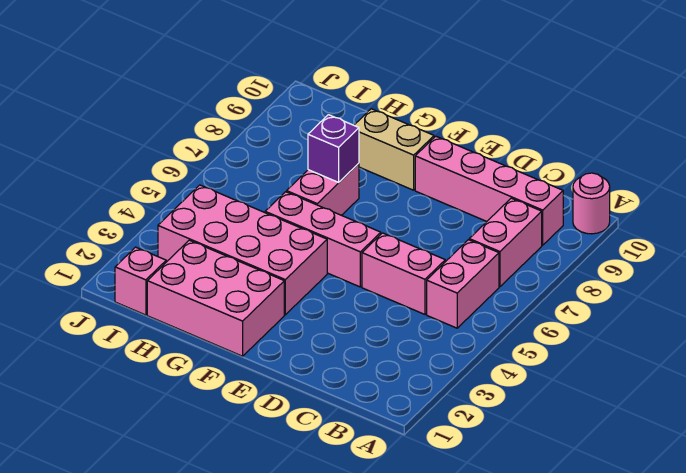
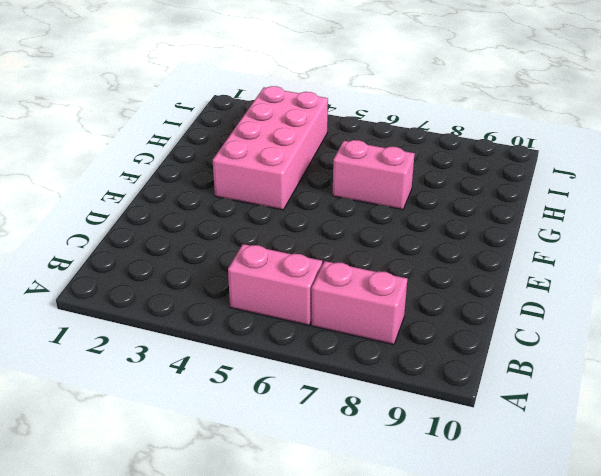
none -> pink 1x1 round brick [573,173,610,234]
none -> pink 1x4 brick [415,136,564,245]
none -> pink 1x2 brick [362,233,445,314]

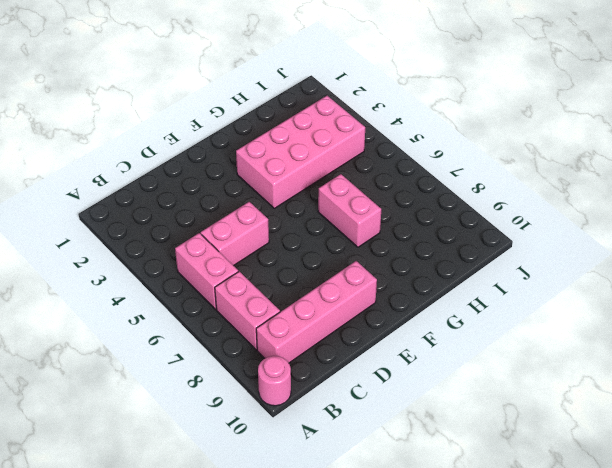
none -> pink 1x3 brick [265,192,381,287]
none -> pink 2x3 brick [147,240,284,356]
none -> tan 1x2 brick [354,109,434,190]

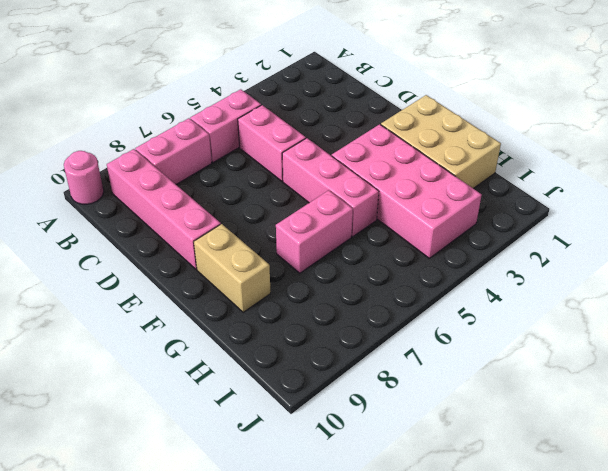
tan 2x3 brick [381,95,501,188] -> pink 2x3 brick [147,240,284,356]
none -> pink 1x1 brick [115,247,166,315]
none -> purple 1x1 brick [308,115,359,182]

